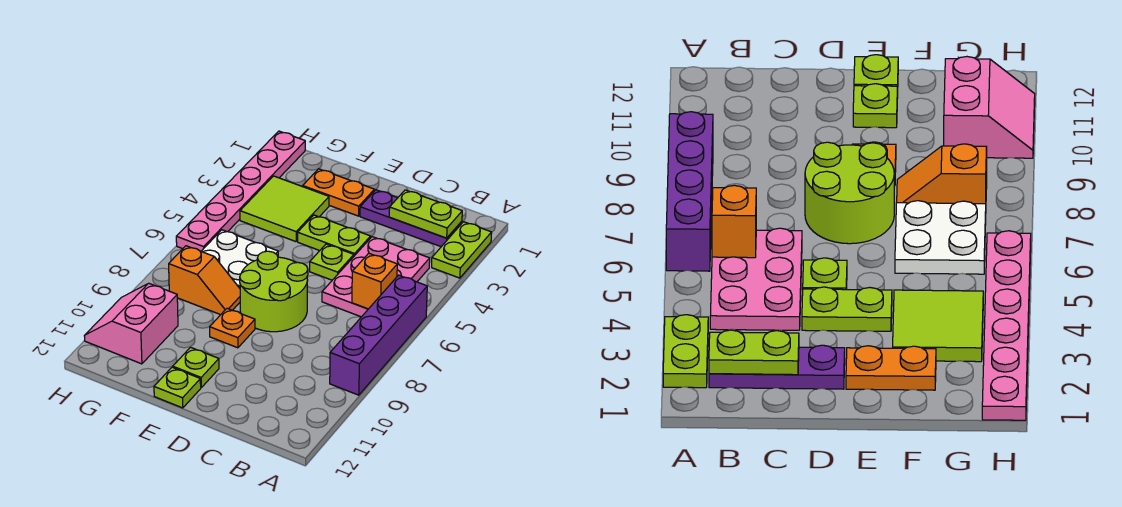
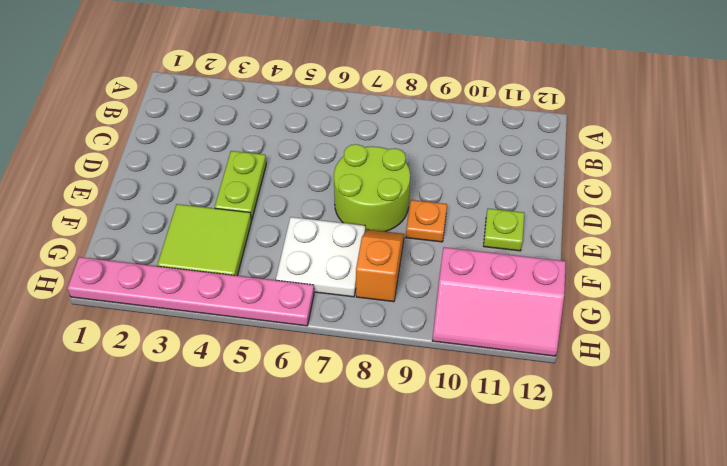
pink 2x3 slope [432,247,566,356] -> pink 2x2 slope [84,283,178,364]
none -> lime 1x2 plate [432,222,492,278]
none -> purple 1x4 brick [330,275,427,395]
none -> purple 1x3 plate [360,190,462,247]

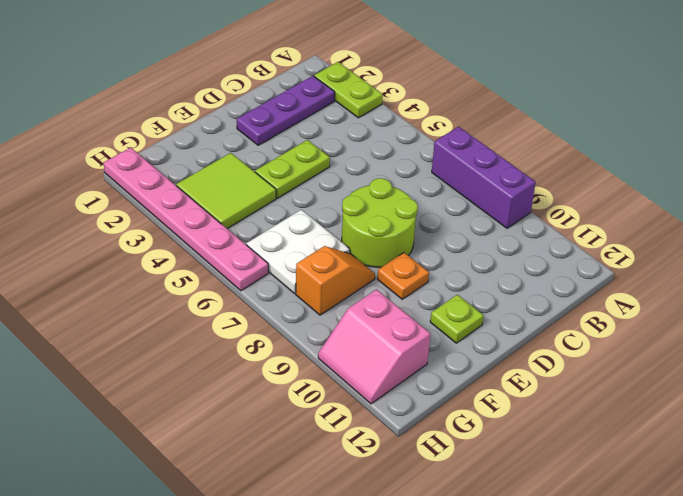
purple 1x3 brick [432,127,536,228] -> purple 1x4 brick [330,275,427,395]
none -> pink 2x3 plate [322,237,430,317]
none -> lime 1x1 plate [310,244,354,280]
none -> orange 1x2 plate [303,169,374,216]

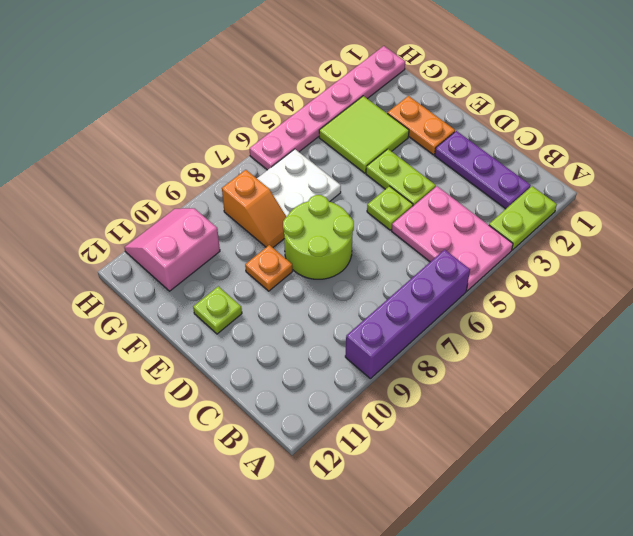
pink 2x3 plate [392,186,513,291] -> pink 2x3 plate turned to [322,237,430,317]
none -> lime 1x1 plate [154,367,201,408]
none -> lime 1x2 plate [389,190,462,238]
none -> orange 1x1 brick [352,253,397,309]

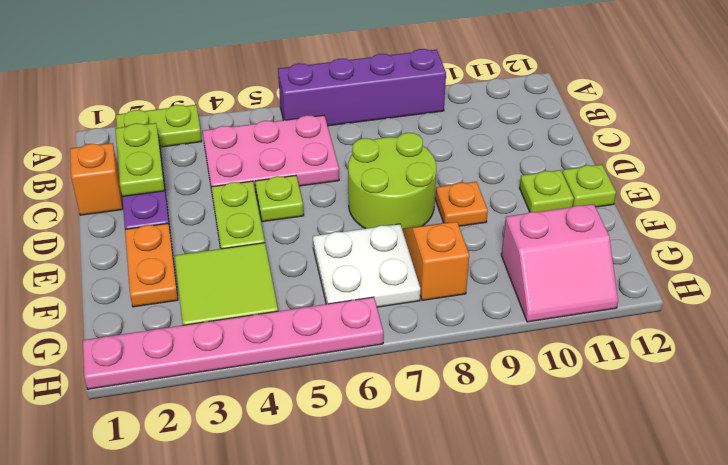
orange 1x1 brick [70,143,123,215] -> orange 1x1 brick moved to [352,253,397,309]

